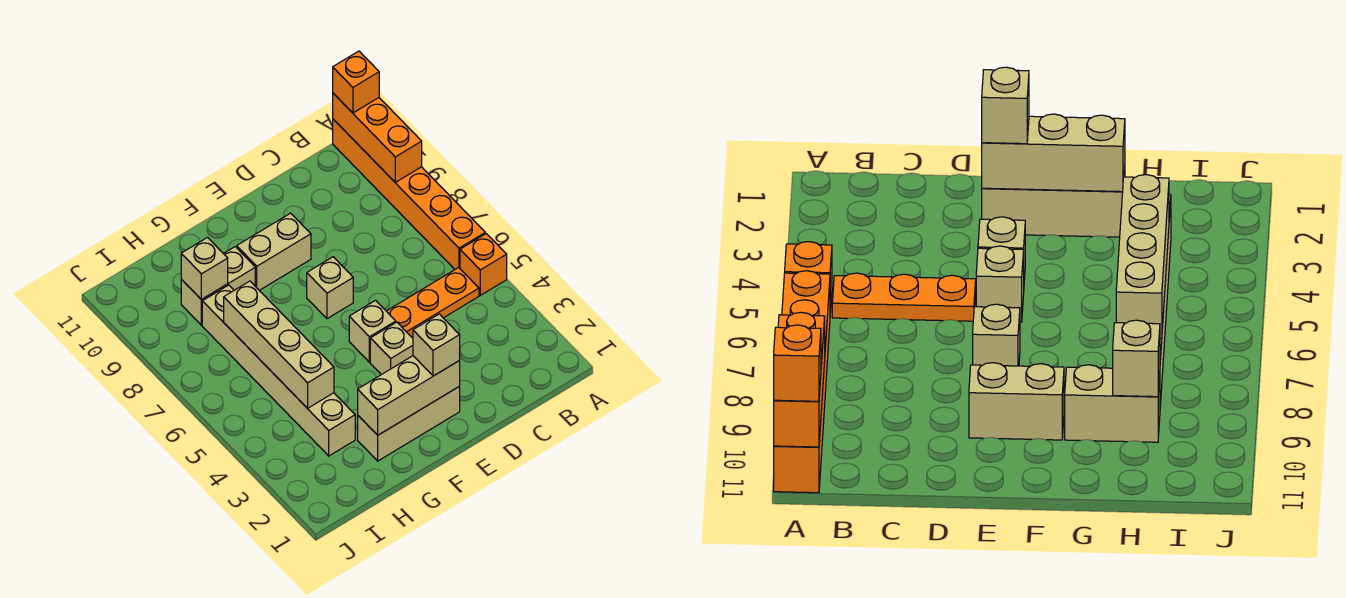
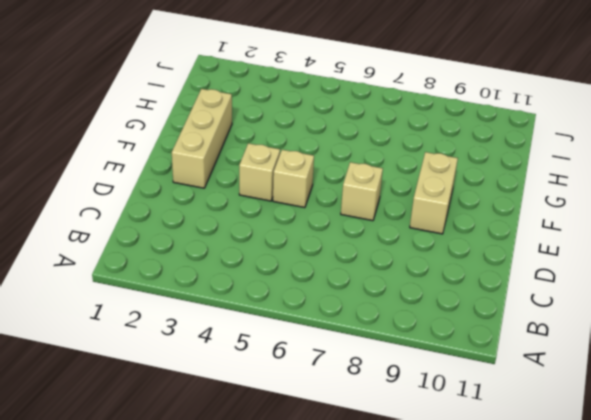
none -> orange 1x1 brick [460,234,507,295]
none -> orange 1x6 brick [333,119,485,269]
none -> orange 1x3 plate [387,267,479,337]

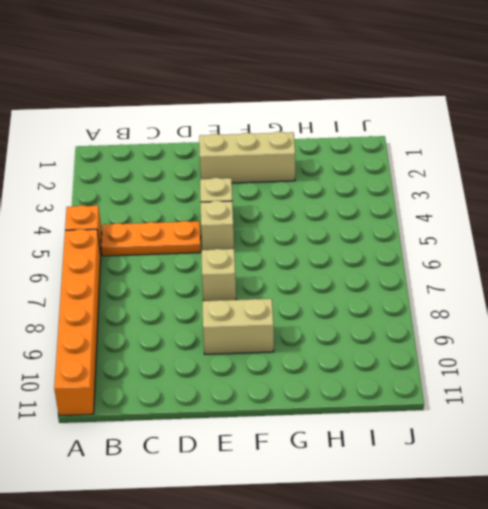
none -> tan 1x2 brick [181,247,255,325]
none -> tan 1x6 brick [202,285,355,456]
none -> orange 1x3 brick [333,93,422,182]

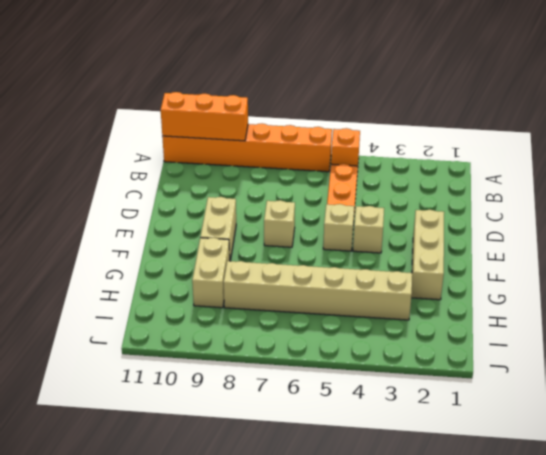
none -> tan 1x3 brick [358,356,460,435]
none -> tan 1x4 brick [224,281,334,408]
none -> tan 1x1 brick [181,238,228,300]

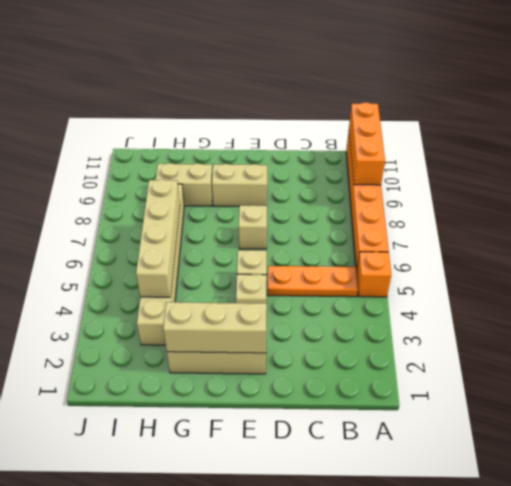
none -> tan 1x1 brick [181,238,228,300]
none -> orange 1x1 brick [333,51,379,113]
none -> tan 1x1 brick [413,314,460,376]

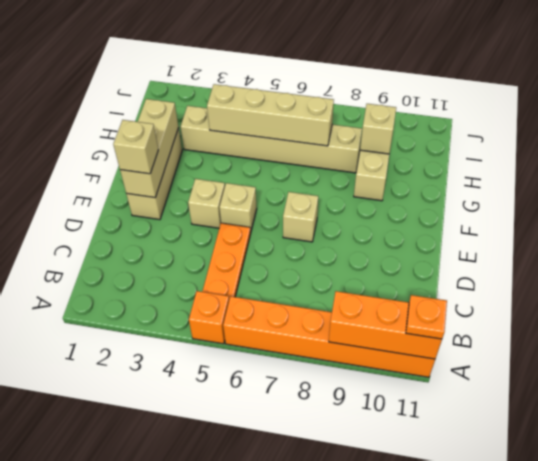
orange 1x1 plate [406,295,447,339] -> orange 1x1 brick [333,51,379,113]
none -> tan 1x2 brick [237,213,311,290]

